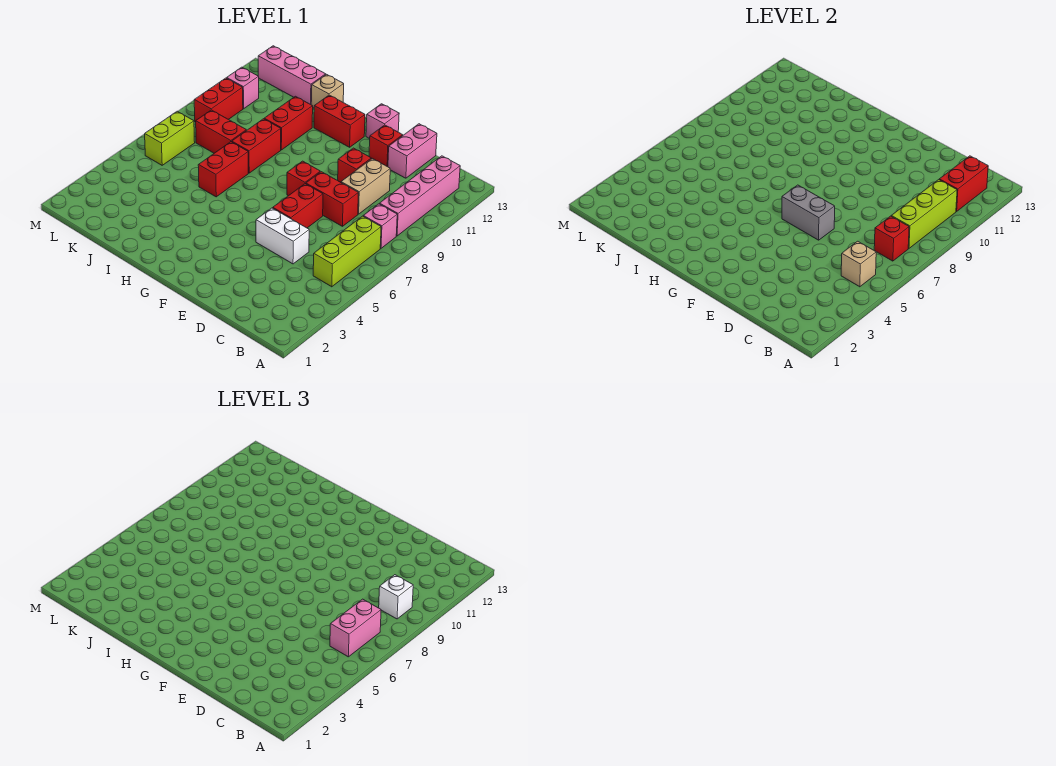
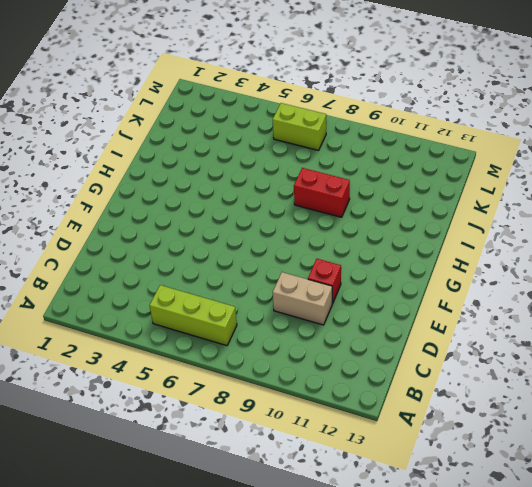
none -> pink 1x1 brick [363,204,397,248]
none -> pink 1x4 brick [380,156,460,236]
none -> white 1x2 brick [256,208,309,264]

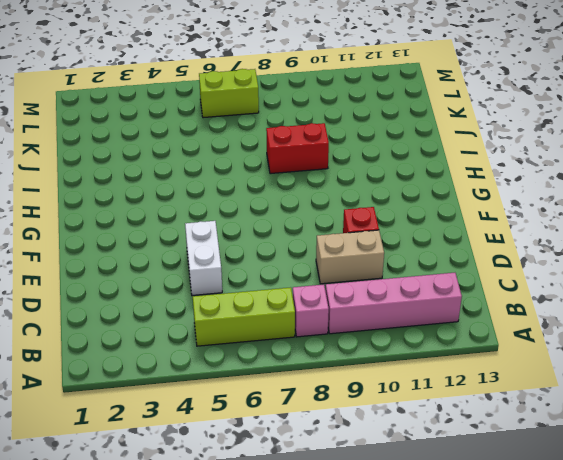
none -> red 1x2 brick [306,172,358,226]
none -> pink 1x2 brick [388,124,437,178]
none -> red 1x2 brick [273,184,323,228]

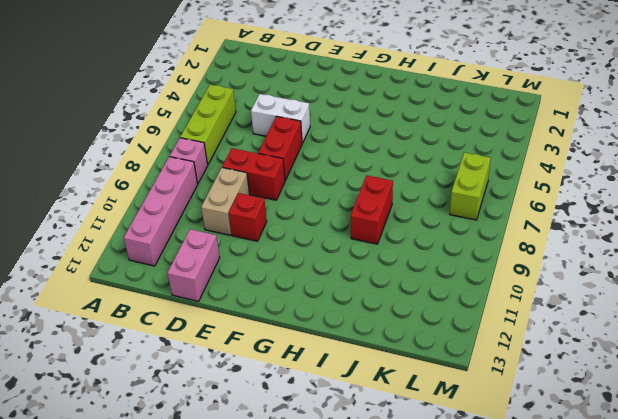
none -> red 1x1 brick [369,125,403,167]
none -> red 1x1 brick [287,161,320,196]
none -> pink 1x1 brick [366,104,399,139]

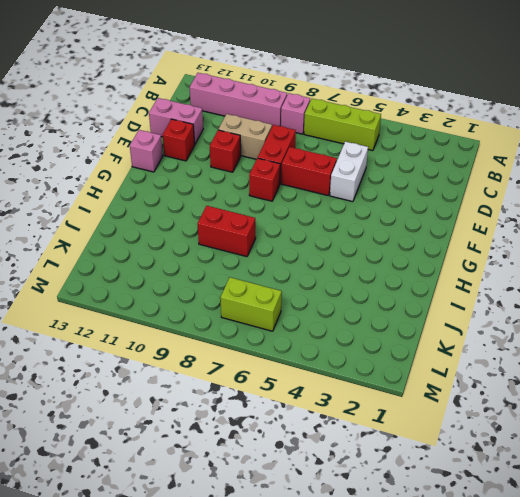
none -> red 1x2 brick [314,95,365,147]
none -> red 1x2 brick [198,142,248,197]
none -> red 1x2 brick [264,96,313,150]

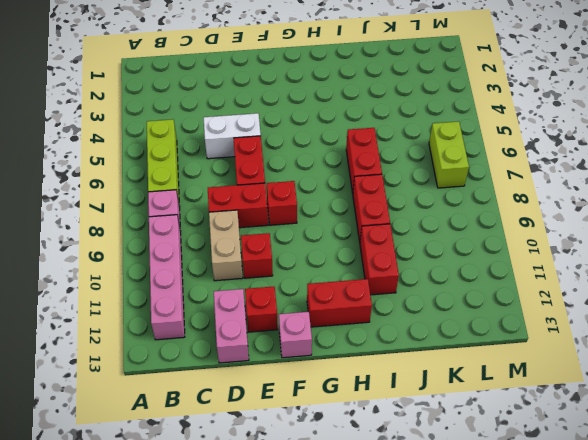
none -> tan 1x1 brick [311,74,344,108]
none -> red 1x2 brick [196,110,246,153]
none -> pink 1x3 brick [258,46,326,104]

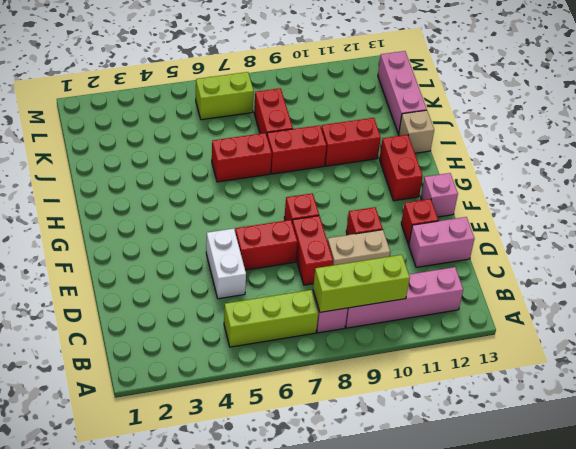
none -> red 1x2 brick [194,78,243,122]
none -> pink 1x1 brick [227,67,259,109]
none -> tan 1x1 brick [841,241,876,287]

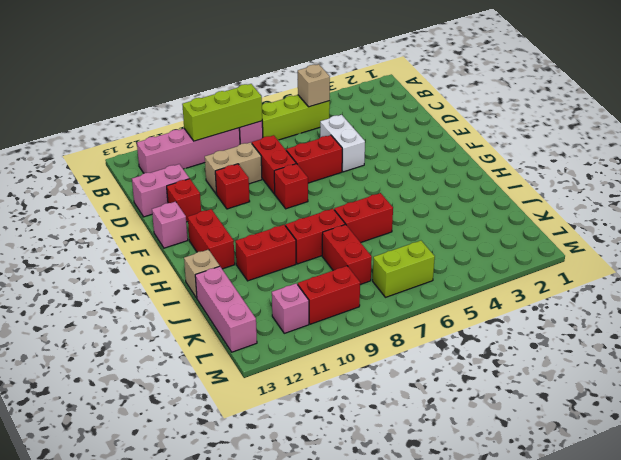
none -> red 1x1 brick [874,216,909,261]
none -> red 1x2 brick [939,156,988,211]
none -> grey 1x2 brick [782,185,835,240]

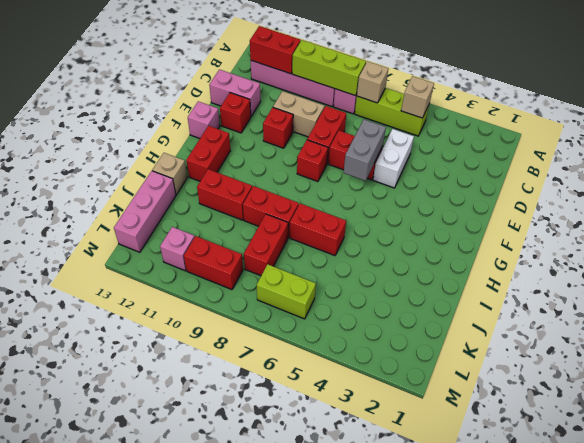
tan 1x1 brick [357,61,388,103] -> red 1x1 brick [874,216,909,261]
none -> pink 1x2 brick [330,599,381,657]
none -> white 1x1 brick [379,575,413,619]

